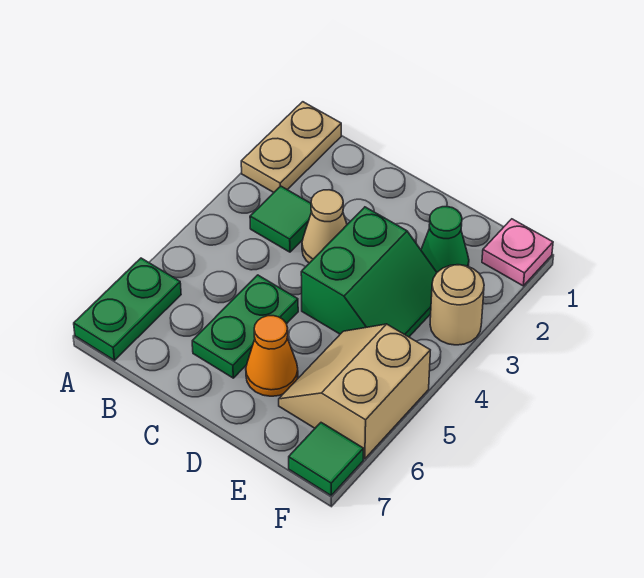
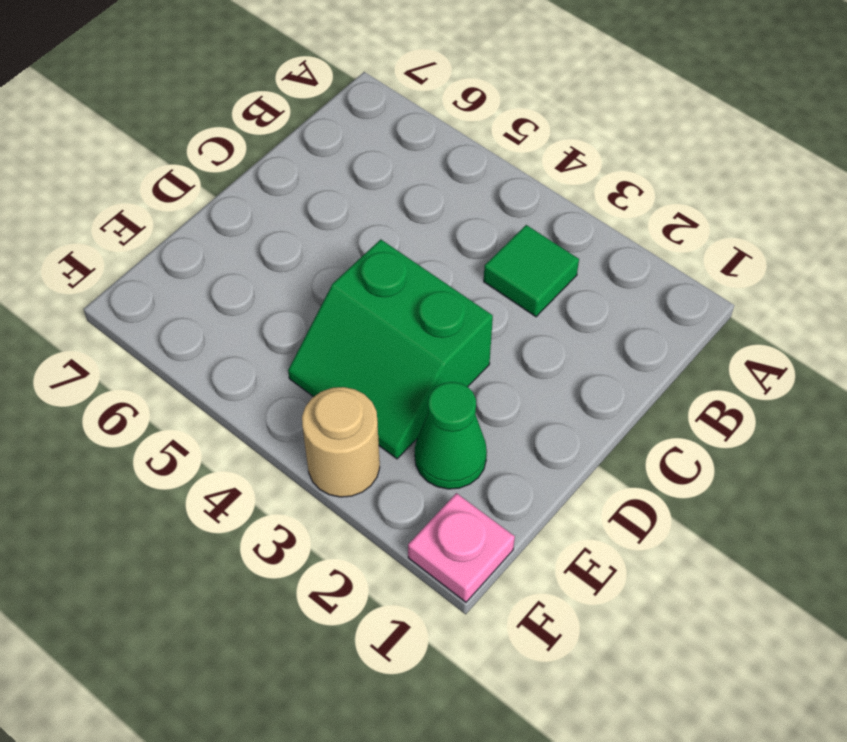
none -> tan 1x2 plate [241,102,341,192]
none -> green 1x2 plate [74,258,181,360]
none -> tan 1x1 cone [302,190,347,263]

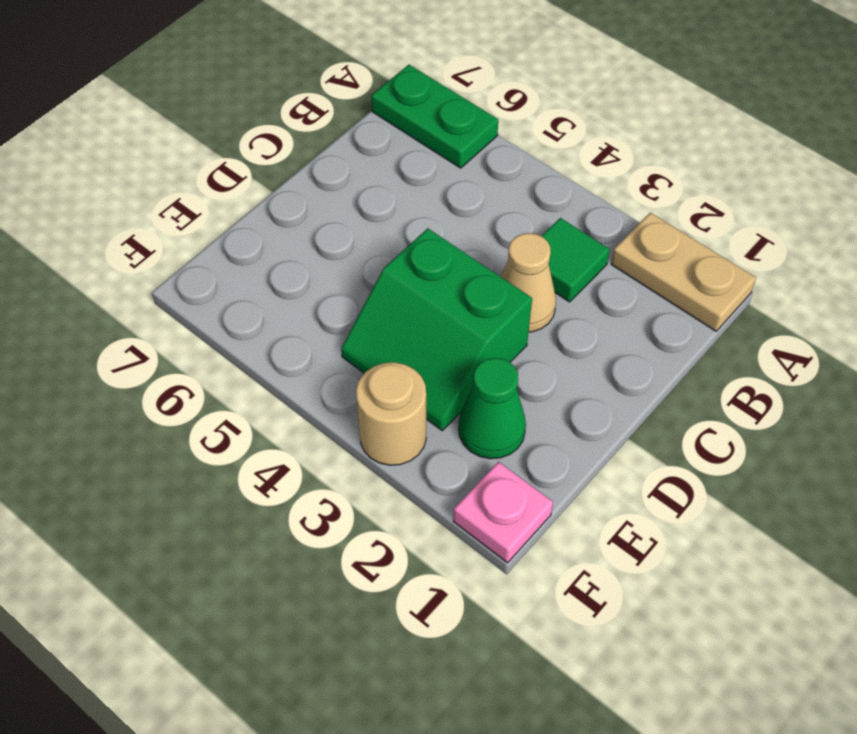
none -> green 1x2 plate [192,275,298,378]
none -> orange 1x1 cone [246,316,298,396]
none -> tan 2x2 slope [279,324,430,459]

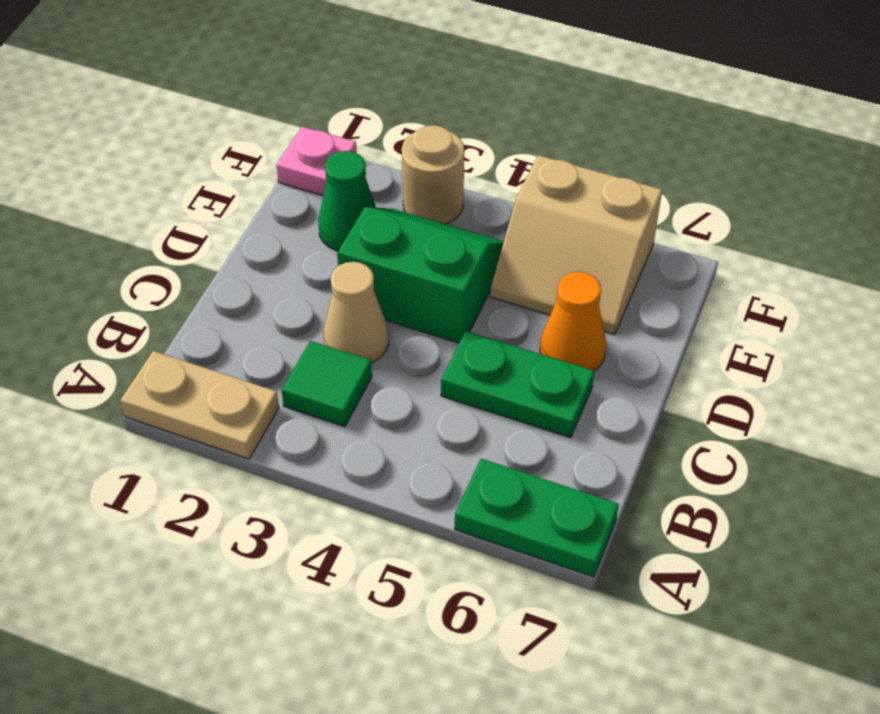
none -> green 1x1 tile [289,423,363,495]

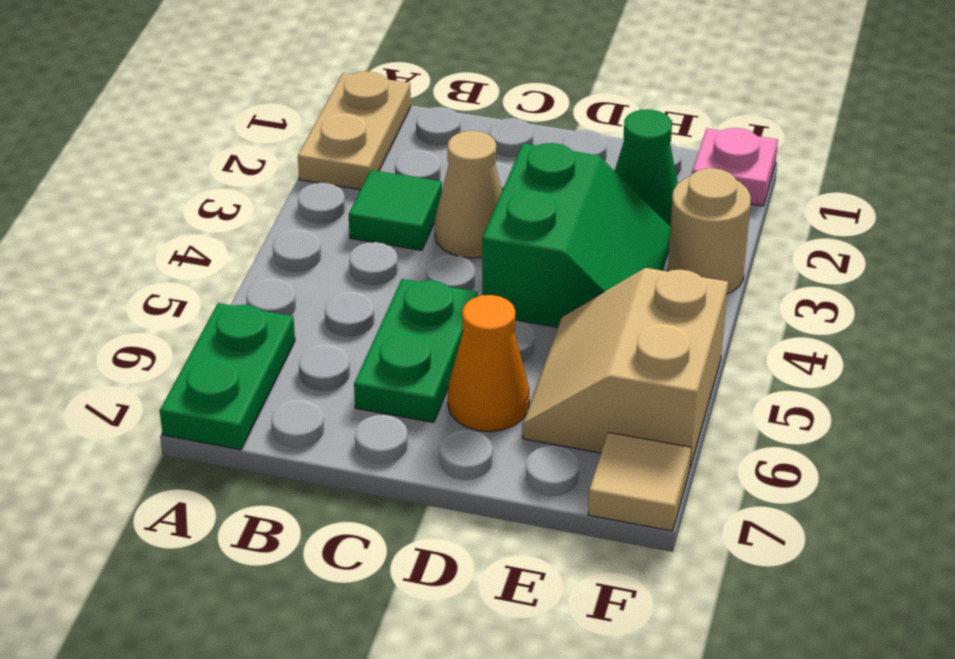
tan 1x1 tile [588,432,691,531] -> green 1x1 tile [289,423,363,495]

